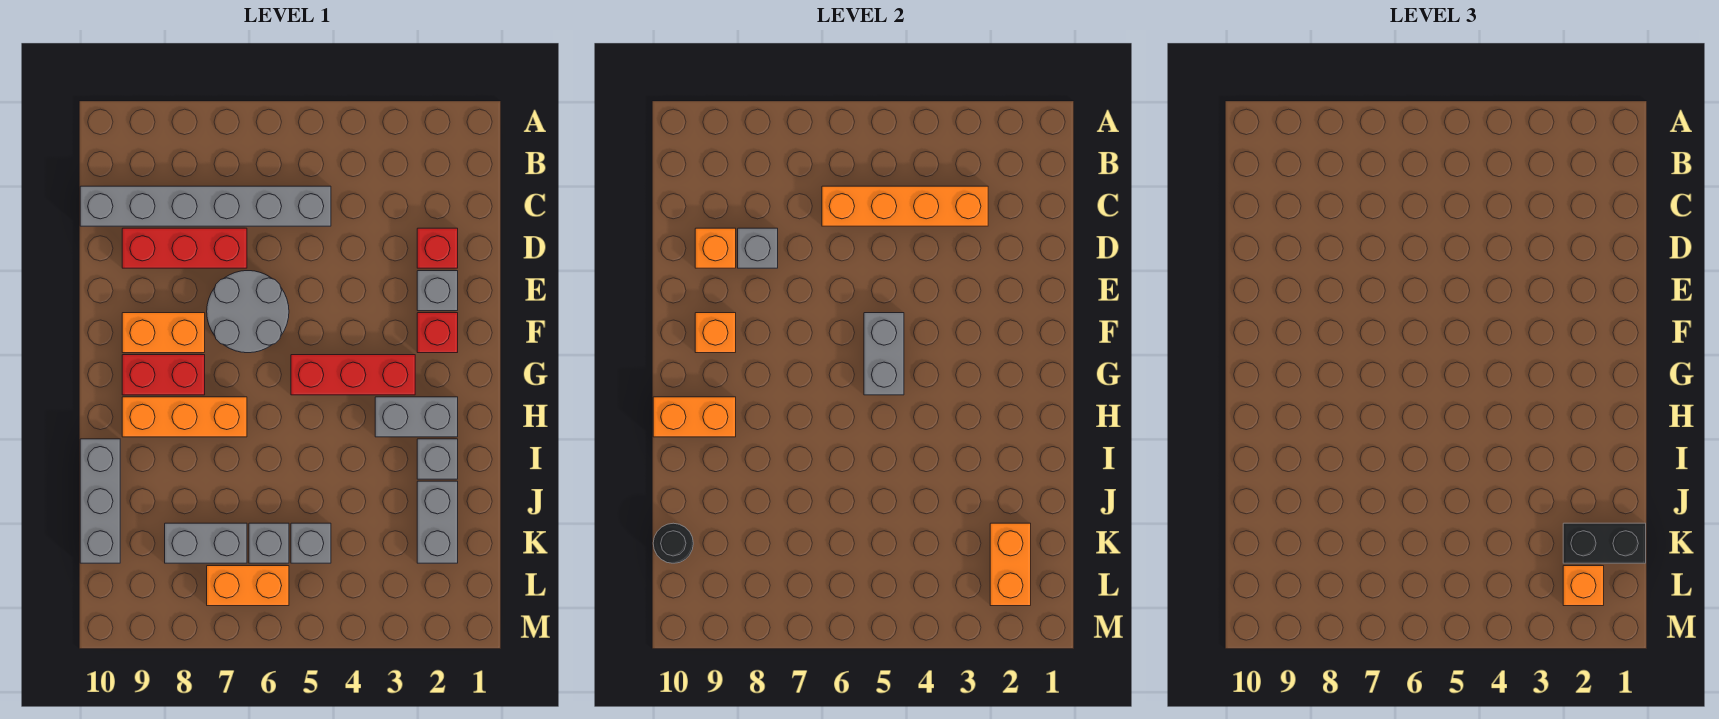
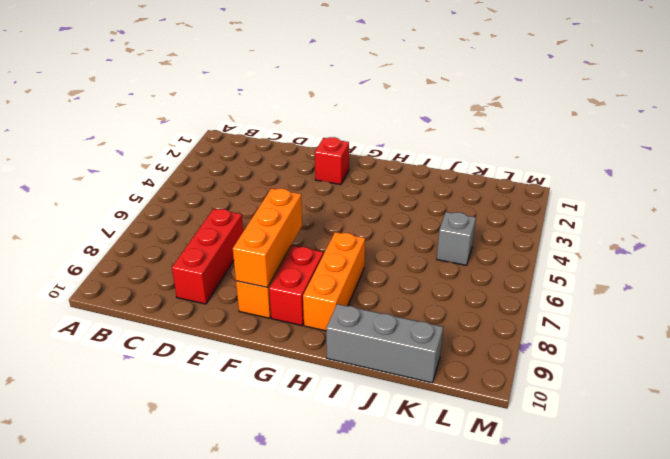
orange 1x3 brick [233,188,302,288] -> orange 1x1 brick [695,313,736,353]
none -> grey 1x6 brick [80,186,331,226]
none -> red 1x1 brick [417,228,458,268]
none -> grey 1x1 brick [417,271,458,311]

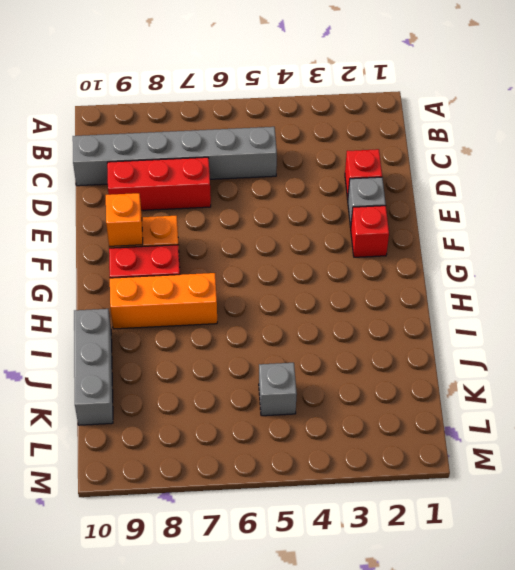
none -> grey 2x2 round brick [207,271,289,353]
none -> red 1x3 brick [291,355,415,395]
none -> grey 1x2 brick [375,397,458,437]

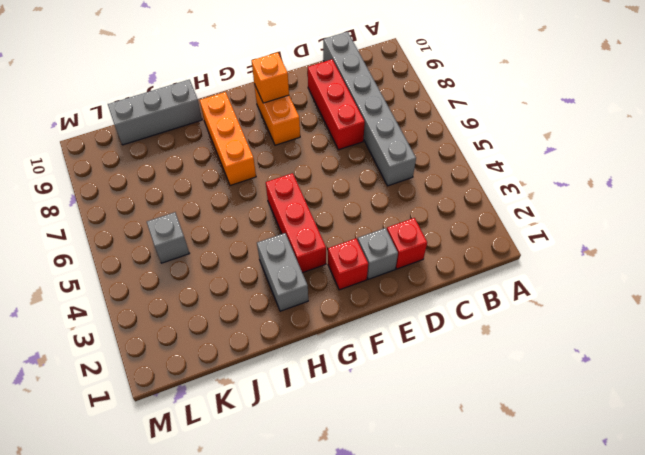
none -> grey 2x2 round brick [207,271,289,353]
none -> red 1x2 brick [122,355,205,395]
none -> grey 1x1 brick [417,439,458,479]

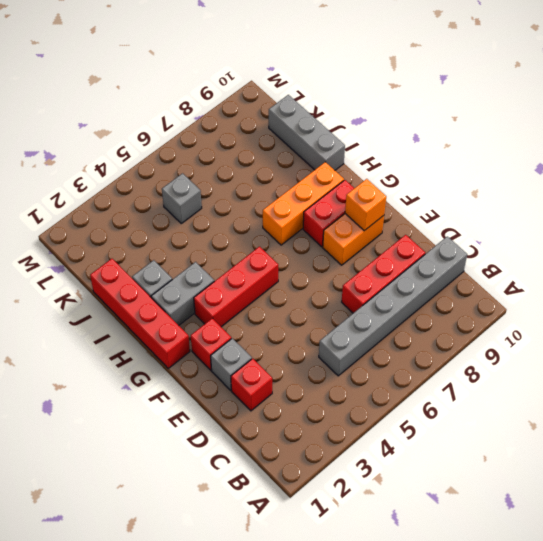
red 1x4 brick [90,259,190,368] -> none
none -> grey 2x2 round brick [207,271,289,353]
none -> grey 1x2 brick [417,481,458,563]
none -> grey 1x1 brick [249,523,289,563]

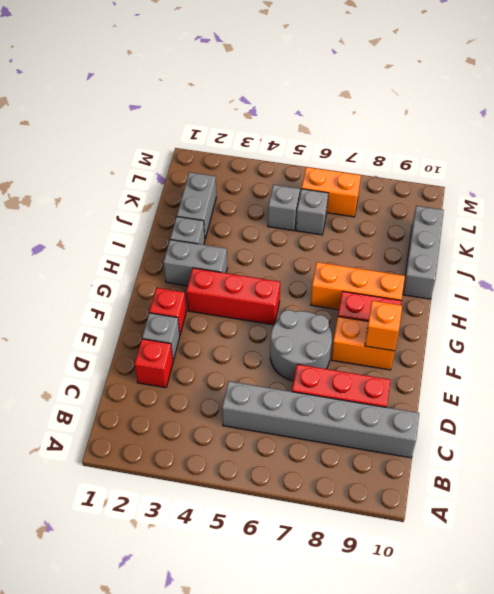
none -> grey 1x2 brick [165,523,247,563]
none -> orange 1x4 brick [822,186,988,226]
none -> grey 1x1 brick [738,228,778,268]

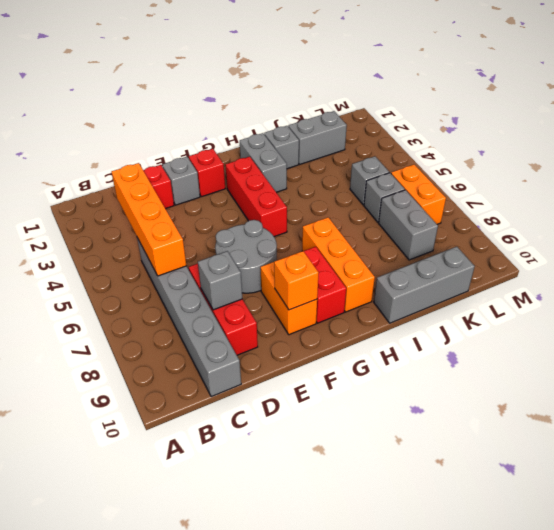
none -> orange 1x1 brick [695,228,736,268]
none -> grey 1x2 brick [864,313,904,395]
none -> orange 1x2 brick [653,397,736,437]

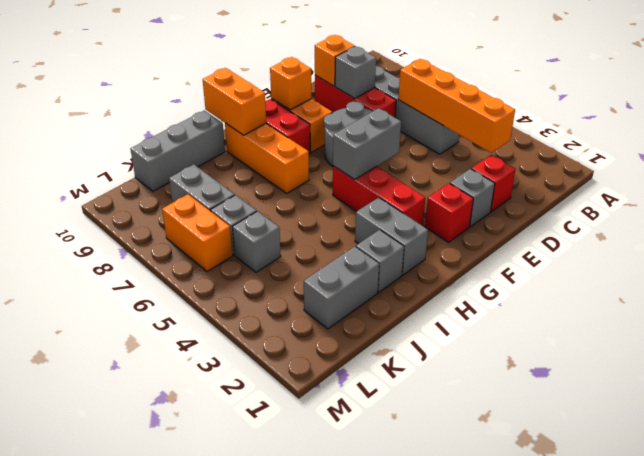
none -> orange 1x2 brick [990,523,1031,606]
none -> black 1x1 round brick [653,523,693,563]
none -> black 1x2 brick [1563,523,1646,563]

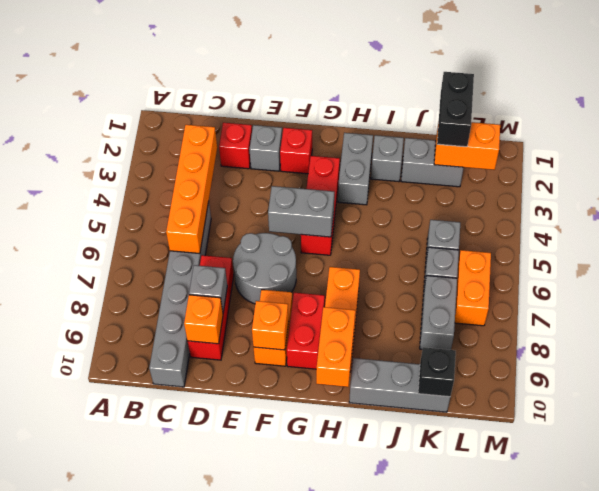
black 1x1 brick [418,347,456,397] -> black 1x1 round brick [653,523,693,563]
none -> orange 1x1 brick [1563,566,1604,606]

